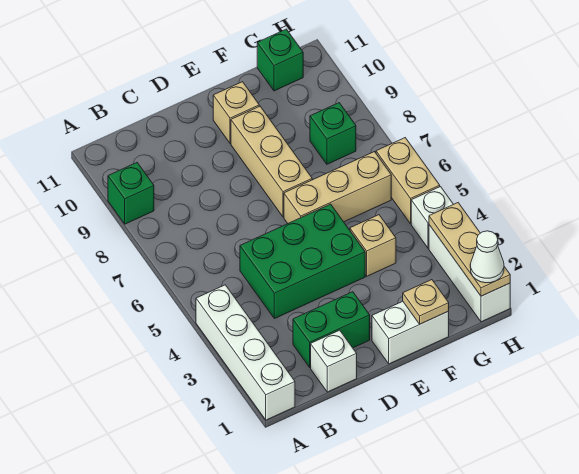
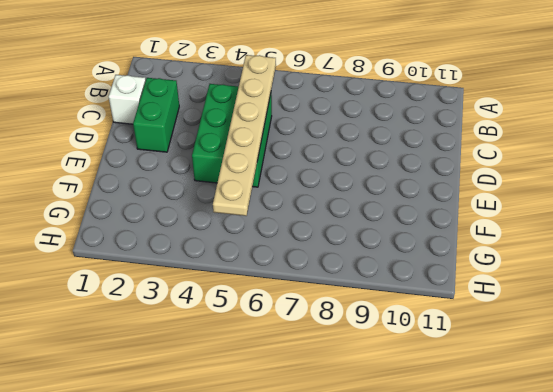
tan 1x6 plate [213,55,276,216] -> none
none -> white 1x4 brick [196,285,295,420]
none -> green 1x1 brick [108,163,154,224]
none -> white 1x2 brick [372,301,449,364]

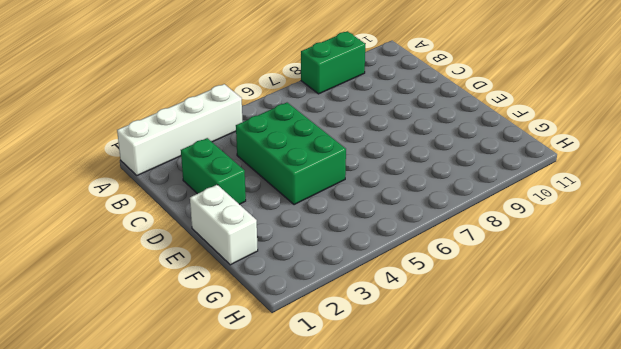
green 1x2 brick [301,31,365,94] -> green 1x1 brick [108,163,154,224]
none -> white 1x1 brick [311,330,357,392]
none -> tan 1x3 brick [284,152,391,223]
none -> tan 1x3 brick [231,106,312,217]

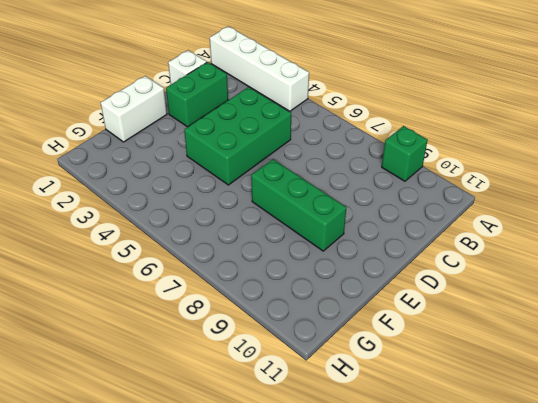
green 1x3 brick [251,159,347,251] -> tan 1x3 brick [231,106,312,217]
none -> tan 1x3 brick [284,152,391,223]
none -> tan 1x1 brick [213,82,259,144]
none -> tan 1x1 brick [350,215,396,276]

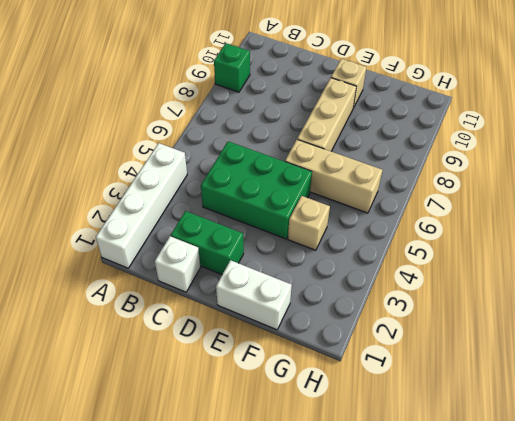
none -> green 1x1 brick [310,103,356,164]
none -> green 1x1 brick [257,29,303,91]
none -> white 1x3 brick [429,225,510,322]

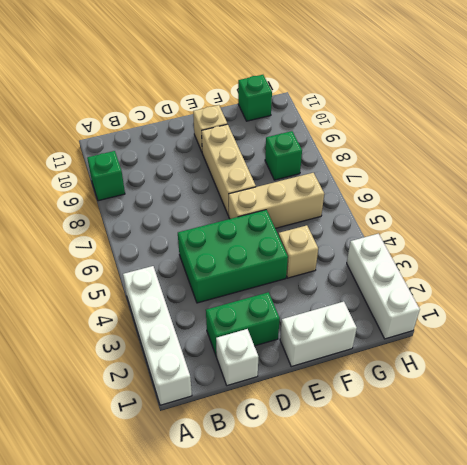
none -> white 1x1 brick [411,187,453,248]
none -> tan 1x2 brick [376,138,440,224]
none -> tan 1x1 plate [403,280,449,324]

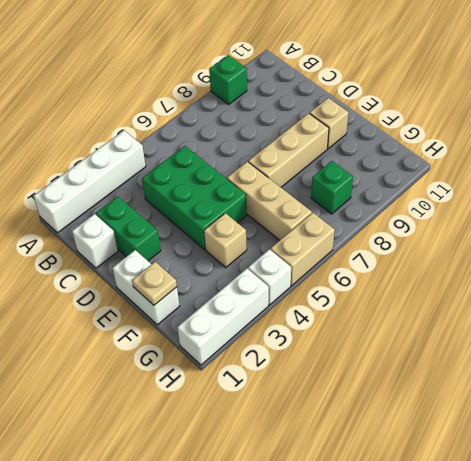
none -> green 1x1 brick [257,29,303,91]
none -> tan 1x3 plate [429,203,510,296]
none -> white 1x1 cone [470,231,504,283]

